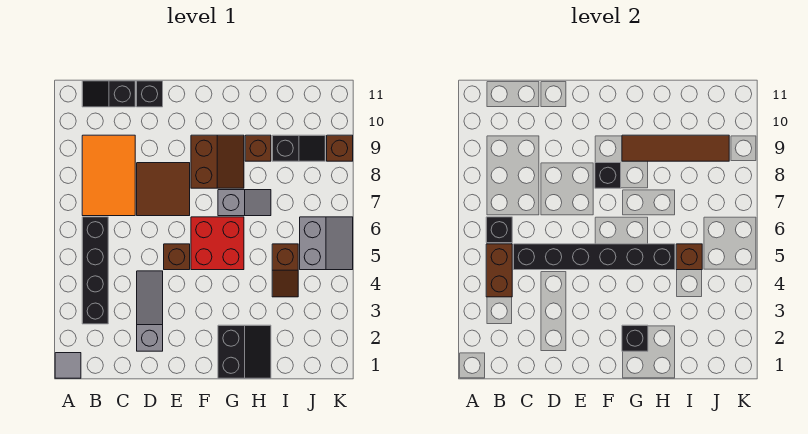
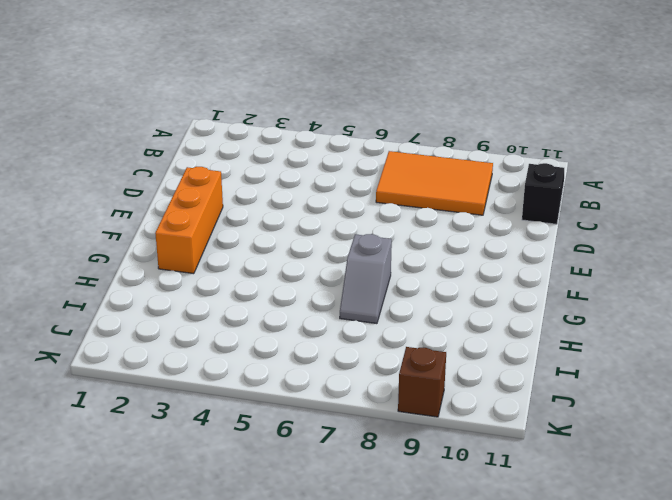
orange 1x3 brick [155,167,223,274] -> black 2x2 slope [218,325,271,378]
none -> grey 1x1 tile [55,353,81,378]
none -> black 1x4 brick [82,217,108,324]
none -> grey 1x3 slope [137,271,163,351]

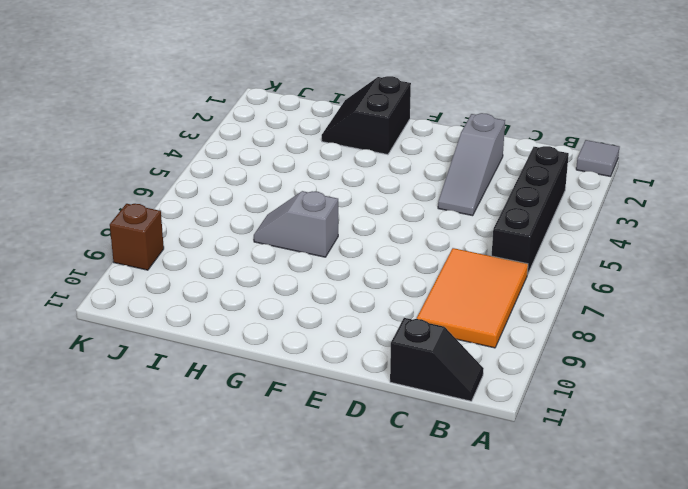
none -> brown 2x2 tile [137,163,190,216]
none -> black 1x1 brick [137,81,163,107]
none -> brown 1x1 brick [164,244,190,270]

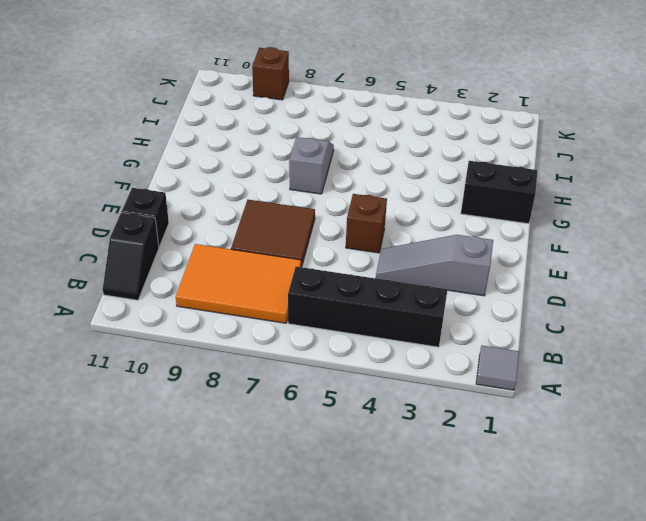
none -> red 2x2 brick [191,217,244,270]
none -> brown 2x2 slope [191,135,244,188]
none -> brown 1x1 brick [245,135,271,161]

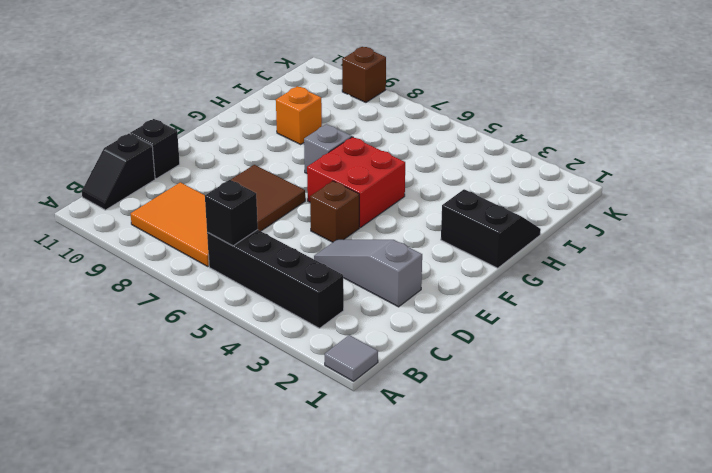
orange 1x1 brick [276,86,322,144] -> brown 1x1 brick [245,135,271,161]
none -> brown 2x2 slope [191,135,244,188]
none -> brown 1x2 slope [272,244,298,297]
none -> black 1x2 slope [272,135,325,161]

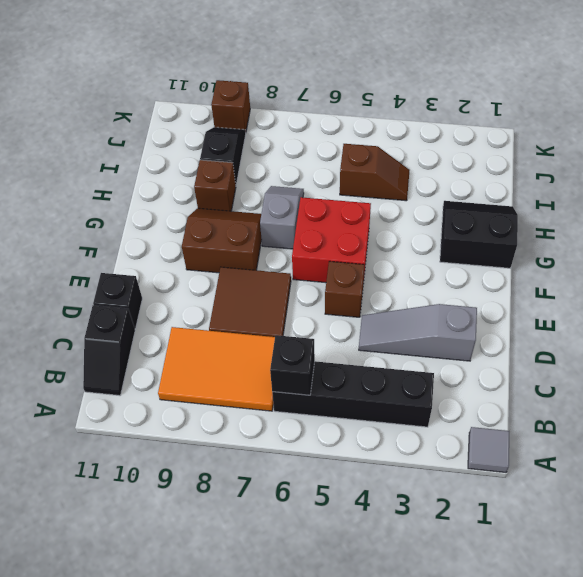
none -> grey 2x2 slope [300,217,353,270]
none -> brown 1x2 brick [486,244,512,297]
none -> black 1x6 brick [514,244,675,270]

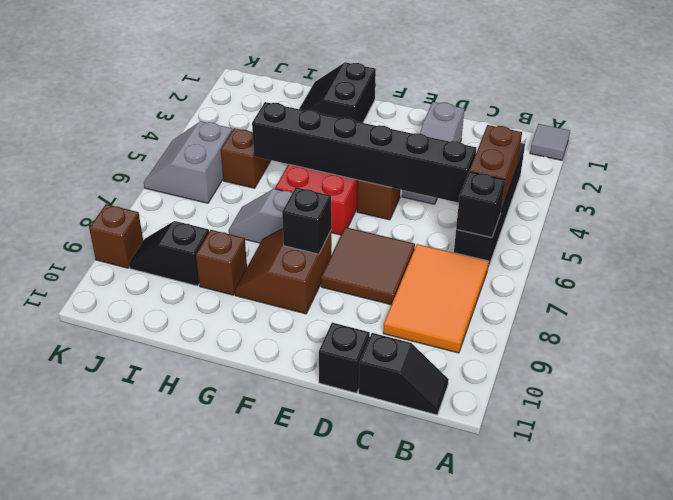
none -> black 1x1 brick [622,325,648,351]
none -> brown 1x4 tile [622,135,729,161]
none -> brown 1x1 brick [676,244,702,270]

